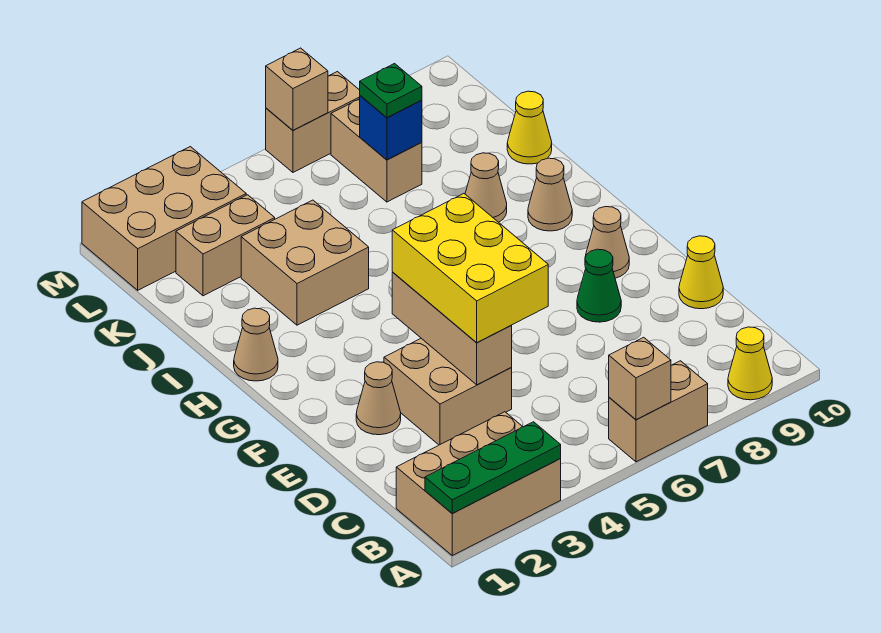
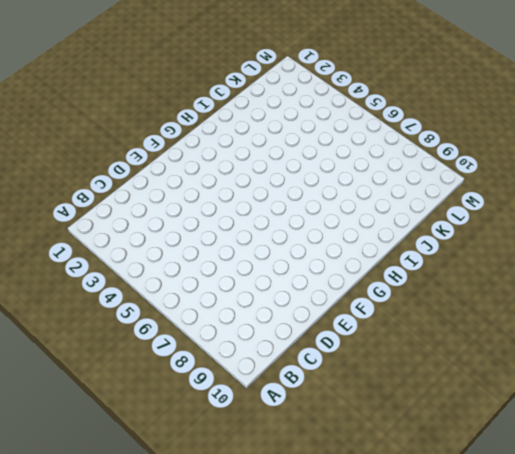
none -> tan 2x3 brick [396,412,561,555]
none -> tan 1x2 brick [609,361,708,462]
none -> yellow 1x1 cone [728,327,772,400]

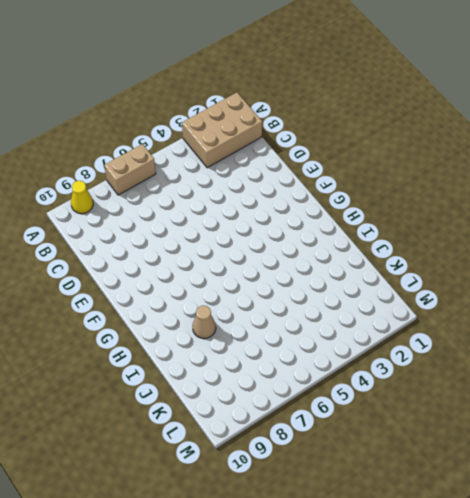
none -> tan 2x2 brick [384,338,512,445]
none -> yellow 1x1 cone [679,236,723,309]
none -> tan 1x1 cone [356,362,401,435]

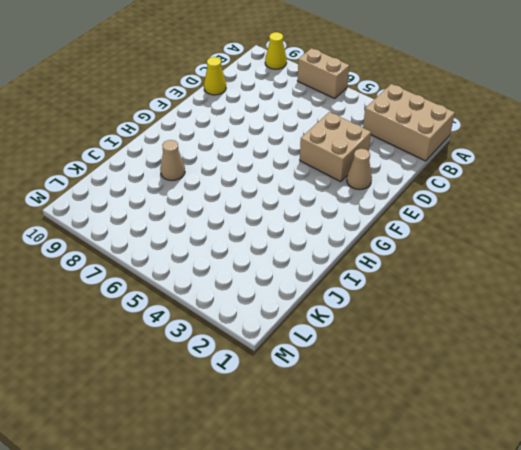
none -> green 1x1 cone [577,249,621,322]
none -> tan 1x1 cone [585,207,629,278]
none -> tan 1x1 cone [234,308,278,381]

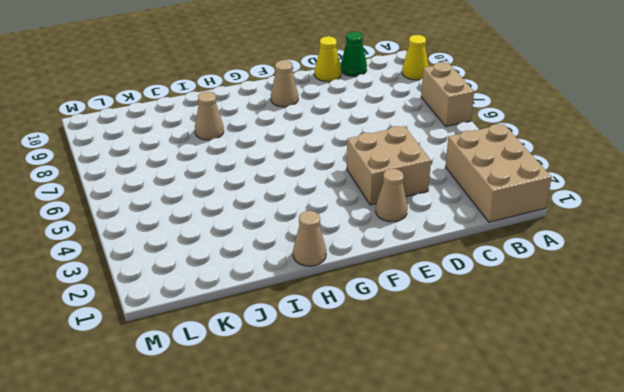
green 1x1 cone [341,32,367,76] -> green 1x1 cone moved to [577,249,621,322]
none -> tan 1x1 cone [528,158,572,231]
none -> tan 2x2 brick [241,200,369,325]
none -> yellow 1x1 cone [507,91,552,164]

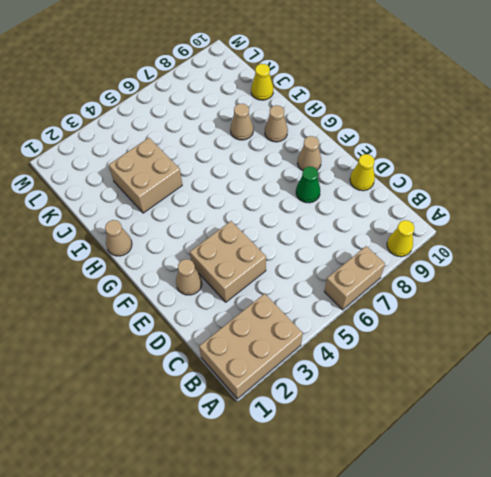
none -> tan 1x2 brick [176,195,275,296]
none -> tan 1x2 brick [331,99,422,202]
none -> tan 2x3 brick [82,147,246,290]

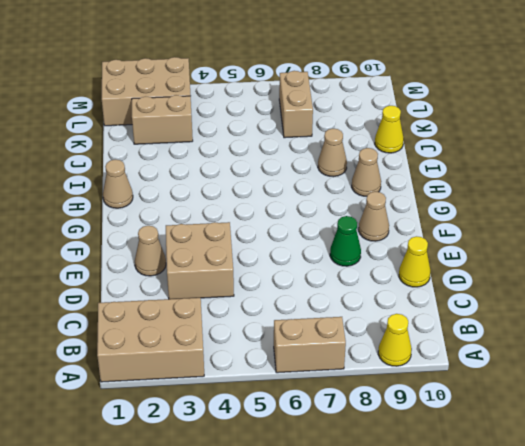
none -> tan 2x2 brick [241,200,369,325]
none -> tan 1x2 brick [266,72,360,172]
none -> green 1x3 plate [425,422,561,513]

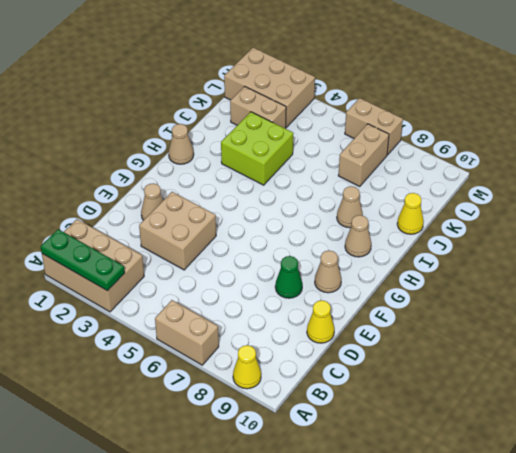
lime 2x2 brick [221,112,293,185] -> tan 2x2 brick [241,200,369,325]
none -> tan 1x1 brick [609,337,671,420]
none -> tan 1x3 brick [392,272,512,385]
none -> blue 1x1 brick [360,96,422,160]

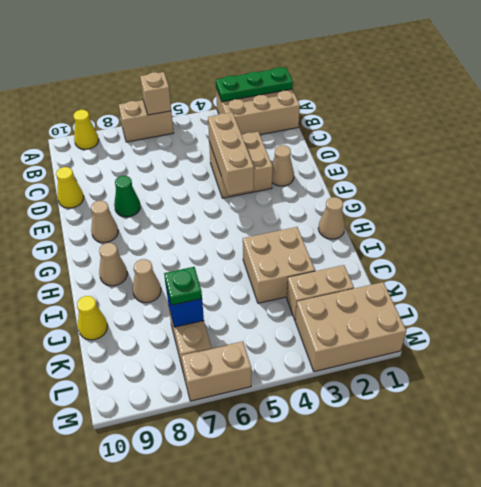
none -> tan 1x1 brick [266,48,328,130]
none -> yellow 2x3 brick [392,194,548,343]

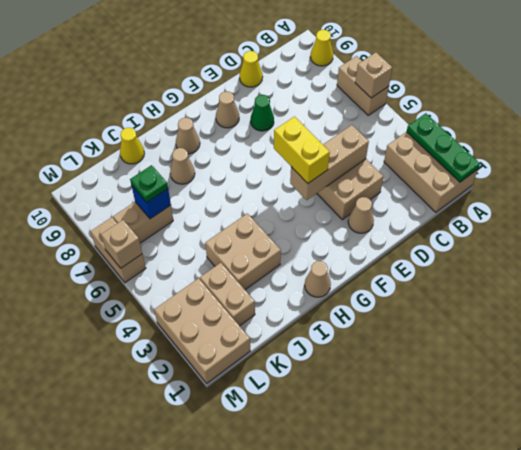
yellow 1x2 brick [274,116,330,183] -> yellow 2x3 brick [392,194,548,343]

